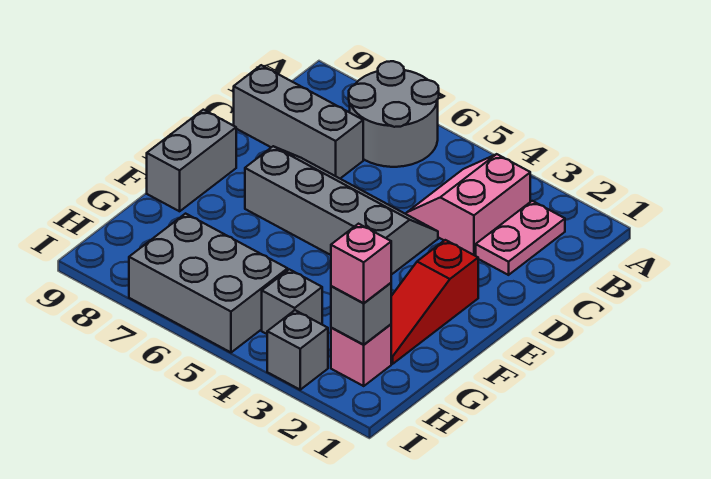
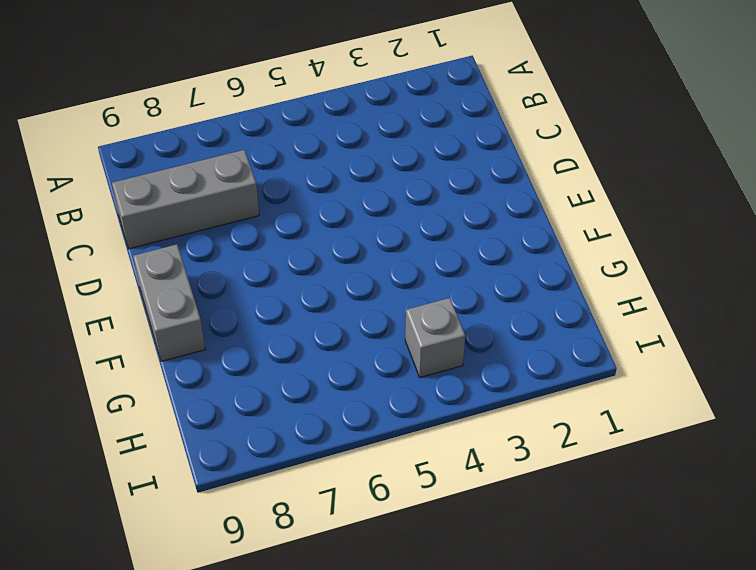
none -> grey 2x2 round brick [349,61,439,167]
none -> pink 1x2 plate [475,201,565,275]
none -> pink 2x2 slope [406,154,530,255]

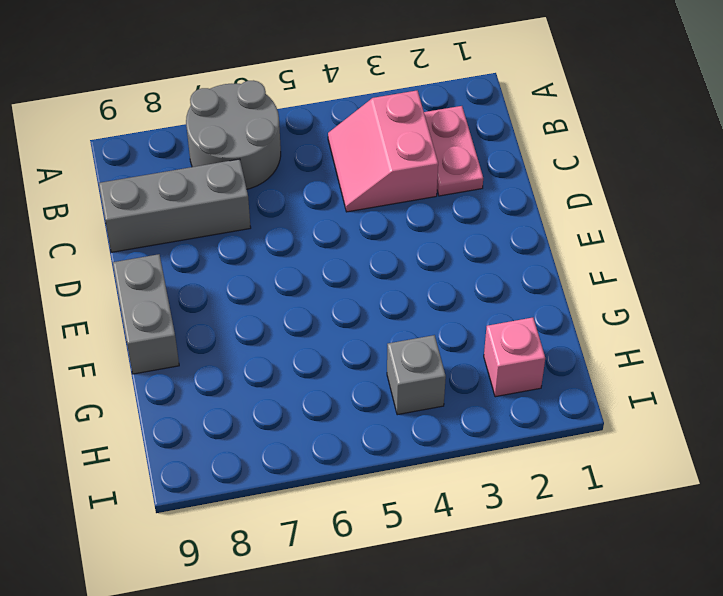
none -> grey 2x4 slope [245,146,438,275]
none -> red 1x3 slope [391,240,478,364]
none -> grey 2x3 brick [129,214,288,352]

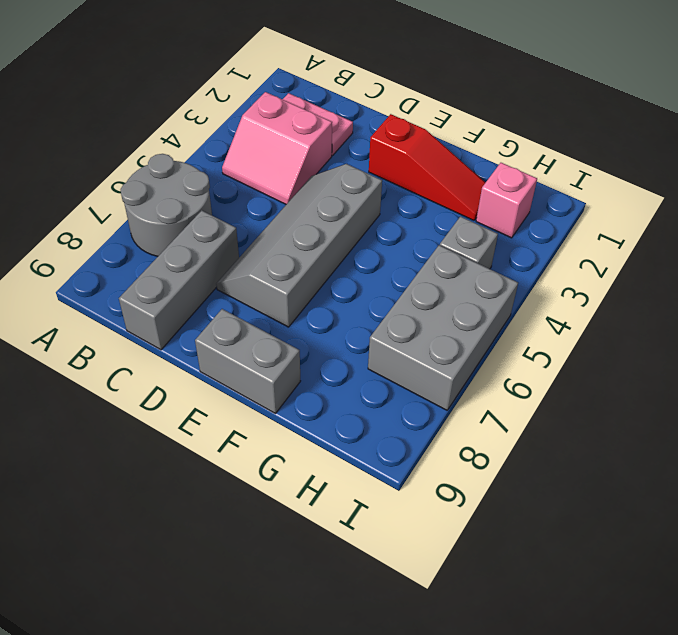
none -> grey 1x1 brick [267,310,328,390]
none -> grey 1x1 brick [331,283,391,345]
none -> pink 1x1 brick [331,224,391,303]

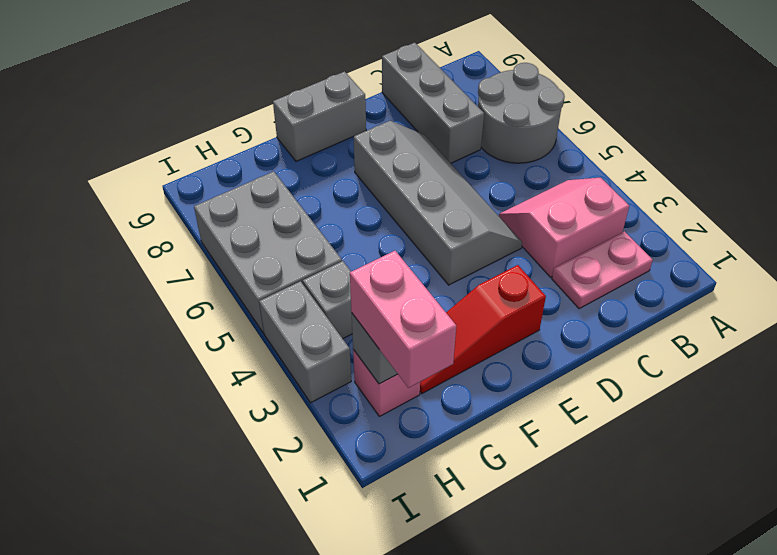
pink 1x2 brick [350,251,456,388] -> pink 1x1 brick [331,224,391,303]
grey 1x2 brick [259,281,351,403] -> grey 1x1 brick [267,310,328,390]

